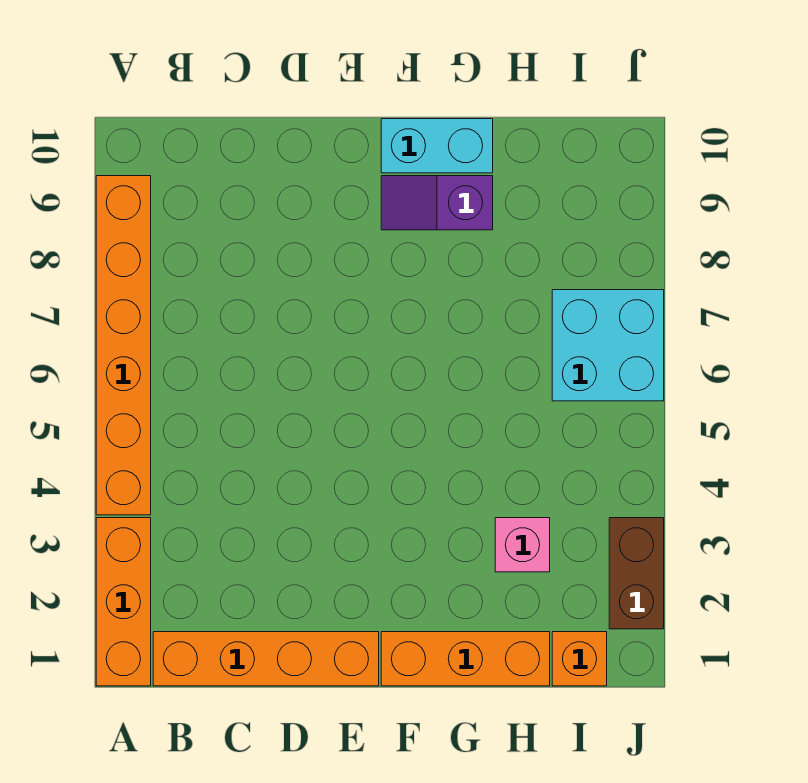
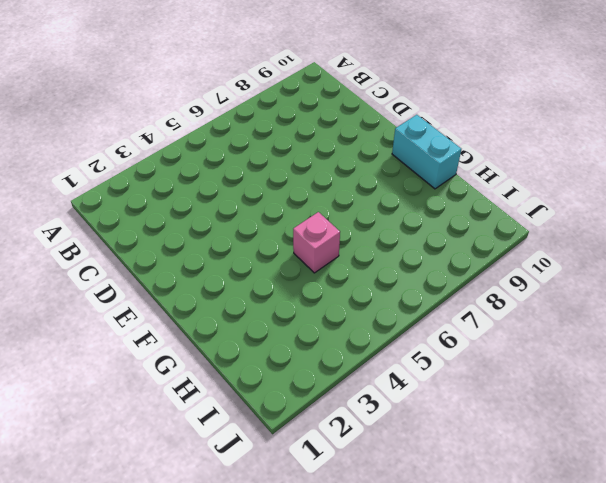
pink 1x1 brick [293,212,340,273] -> pink 1x1 brick moved to [495,518,550,572]
none -> orange 1x3 brick [96,518,151,686]
none -> orange 1x6 brick [96,176,151,515]

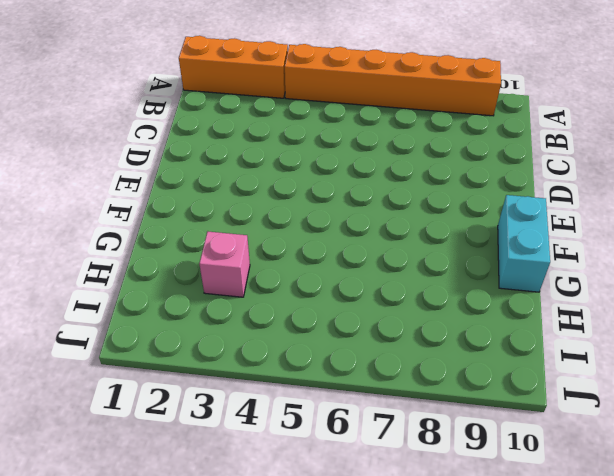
none -> orange 1x4 brick [153,632,379,686]
none -> orange 1x3 brick [381,632,550,686]

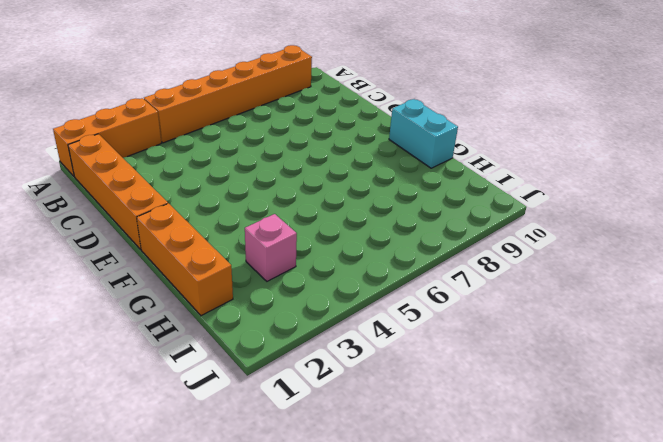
none -> purple 1x2 slope [381,176,493,230]
none -> orange 1x1 brick [552,632,607,686]

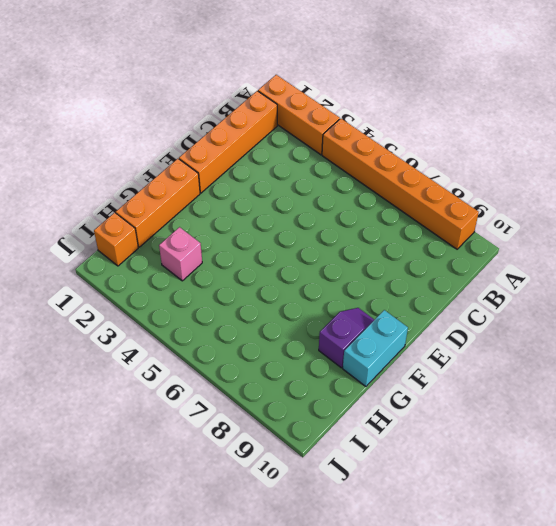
none -> cyan 2x2 brick [552,290,664,401]
none -> brown 1x2 brick [609,518,664,629]

